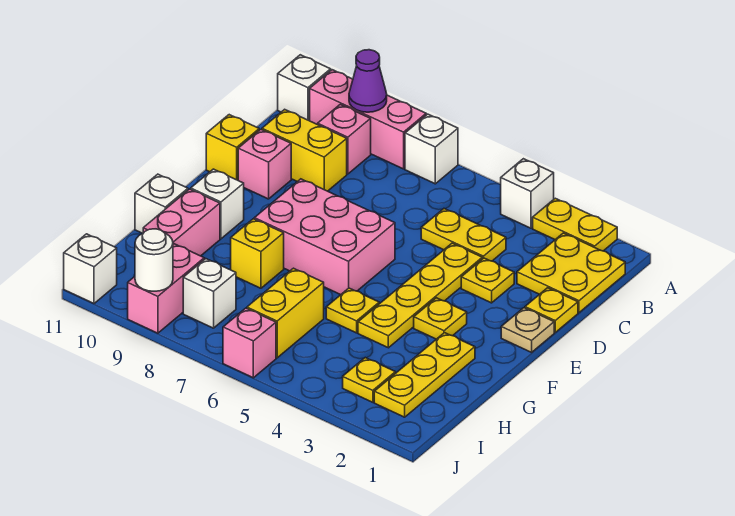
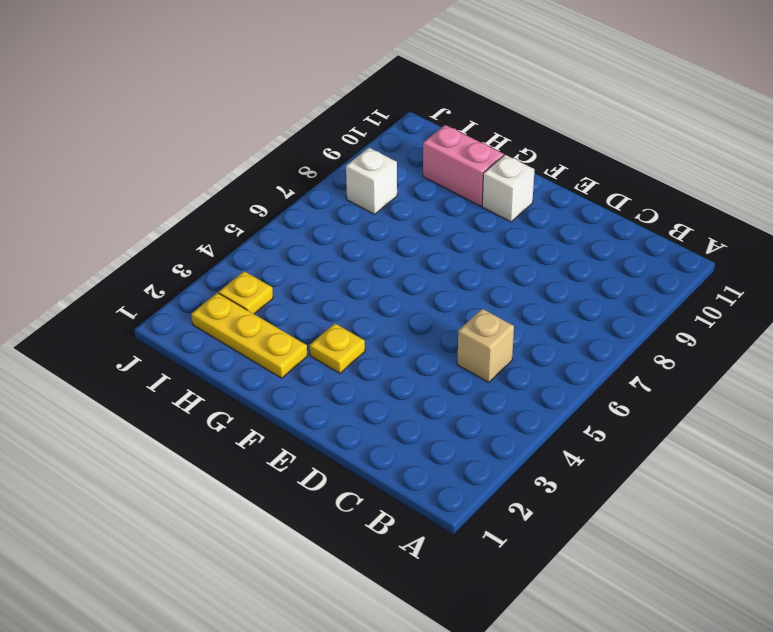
tan 1x1 brick [457,309,514,383] -> yellow 1x2 plate [421,209,506,261]
none -> yellow 1x2 plate [533,198,617,251]
none -> white 1x1 brick [501,159,554,228]
none -> white 1x1 brick [405,114,458,184]
none -> pink 1x3 brick [310,70,426,169]

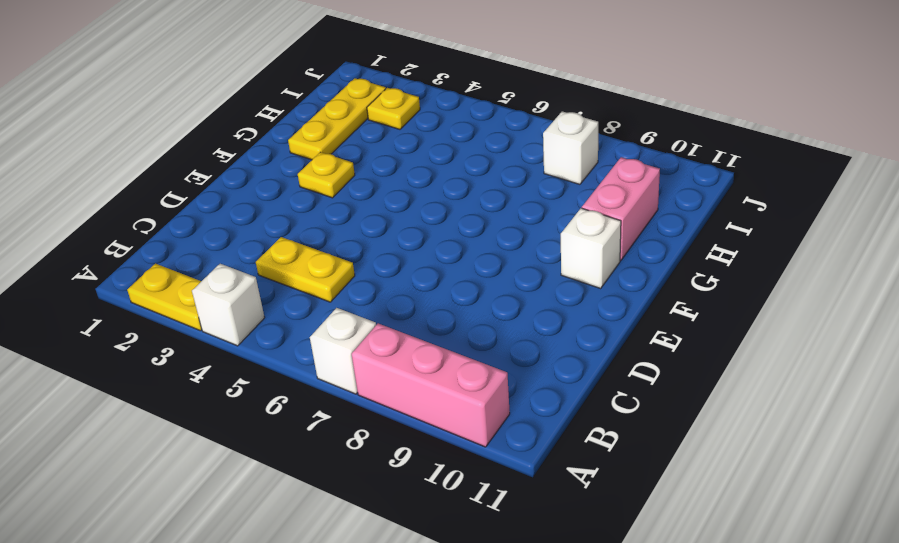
none -> white 1x1 brick [278,55,331,121]
none -> yellow 2x2 plate [517,233,625,313]
none -> pink 1x1 brick [318,104,371,174]
none -> yellow 1x2 brick [262,109,347,191]

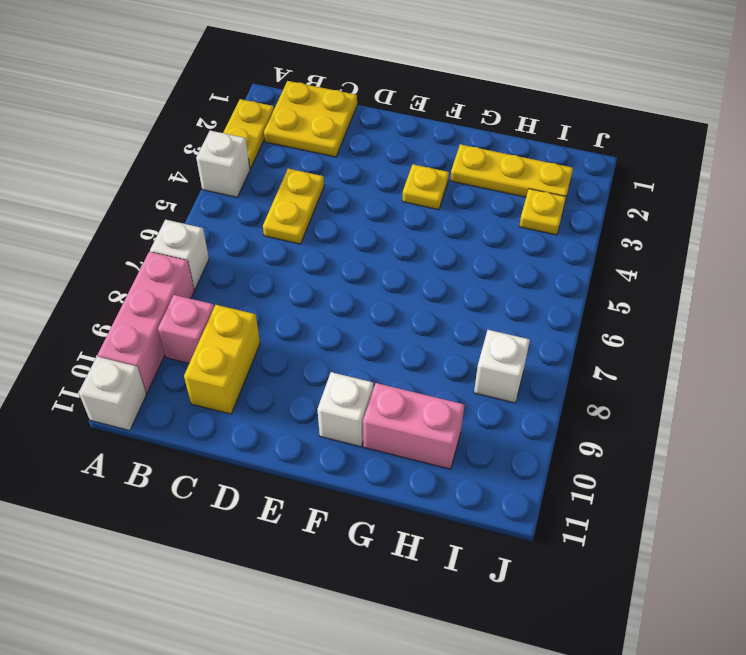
none -> yellow 1x1 plate [525,288,578,332]
none -> yellow 1x1 plate [461,258,514,303]
none -> yellow 1x4 plate [358,243,482,348]
none -> pink 1x1 brick [238,130,291,199]

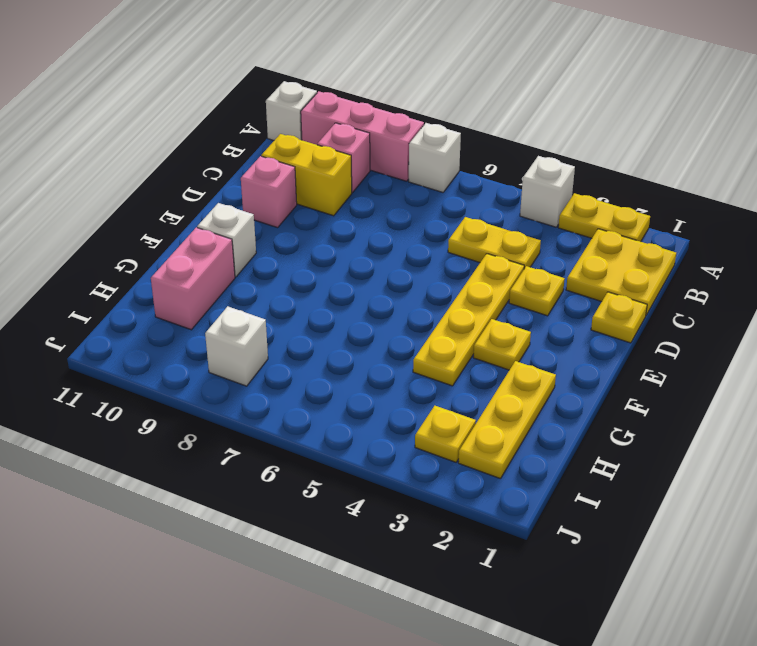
none -> yellow 1x1 brick [206,115,259,180]
none -> tan 1x1 plate [501,308,554,352]
none -> pink 2x3 brick [254,179,395,295]
none -> yellow 1x1 plate [326,288,379,333]

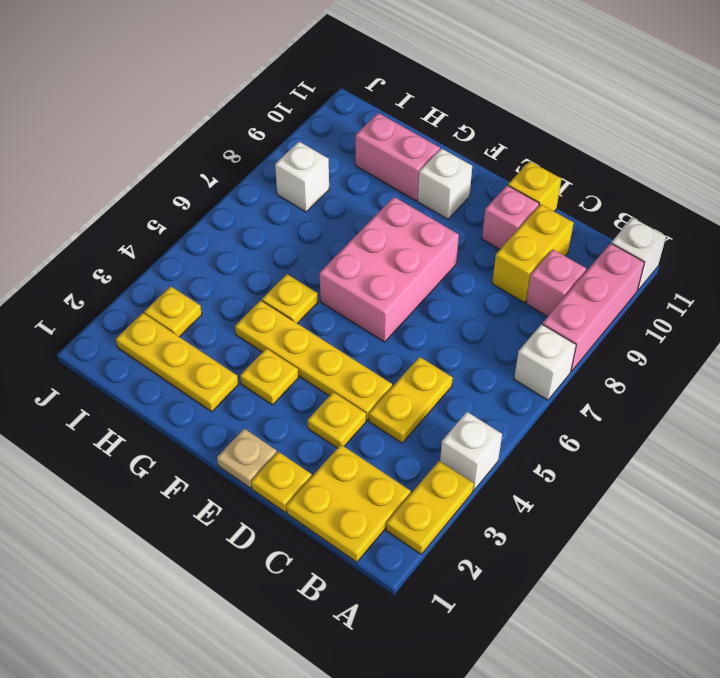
none -> yellow 1x1 brick [231,219,284,288]
none -> white 1x1 brick [135,174,188,233]
none -> yellow 1x2 brick [247,268,324,358]
none -> pink 1x2 brick [128,244,204,333]

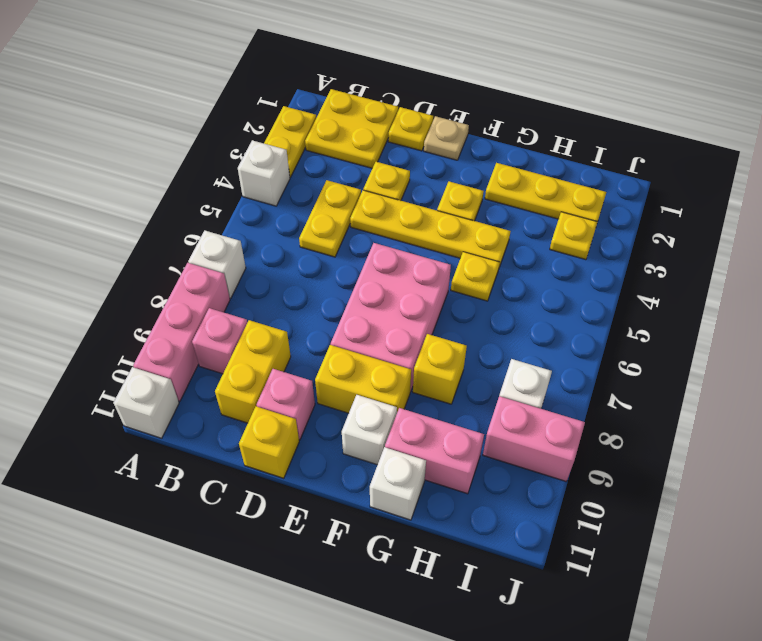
yellow 1x2 brick [315,345,411,413] -> yellow 1x2 brick moved to [247,268,324,358]
none -> pink 1x1 brick [223,308,276,378]
none -> white 1x1 brick [64,234,117,303]
none -> purple 1x1 cone [349,50,387,112]
none -> white 1x1 round brick [135,229,173,291]

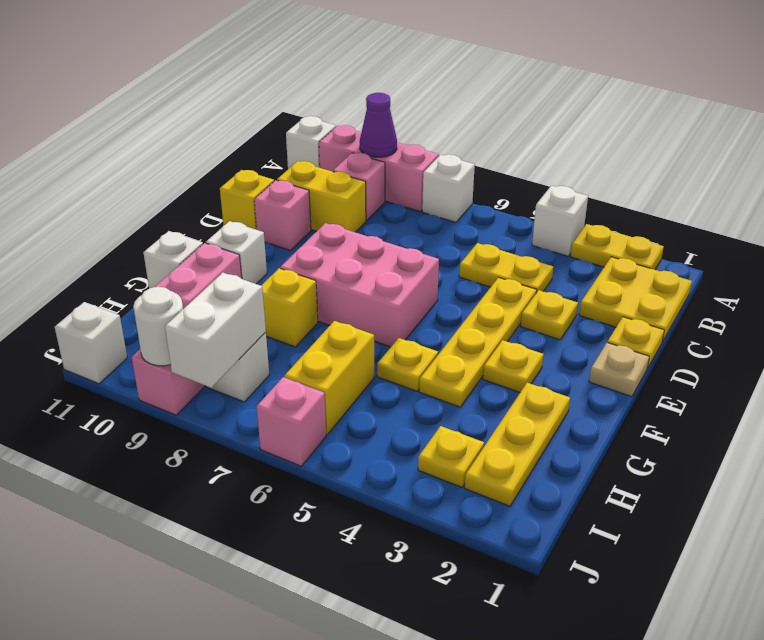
white 1x2 brick [165,273,266,388] -> none

